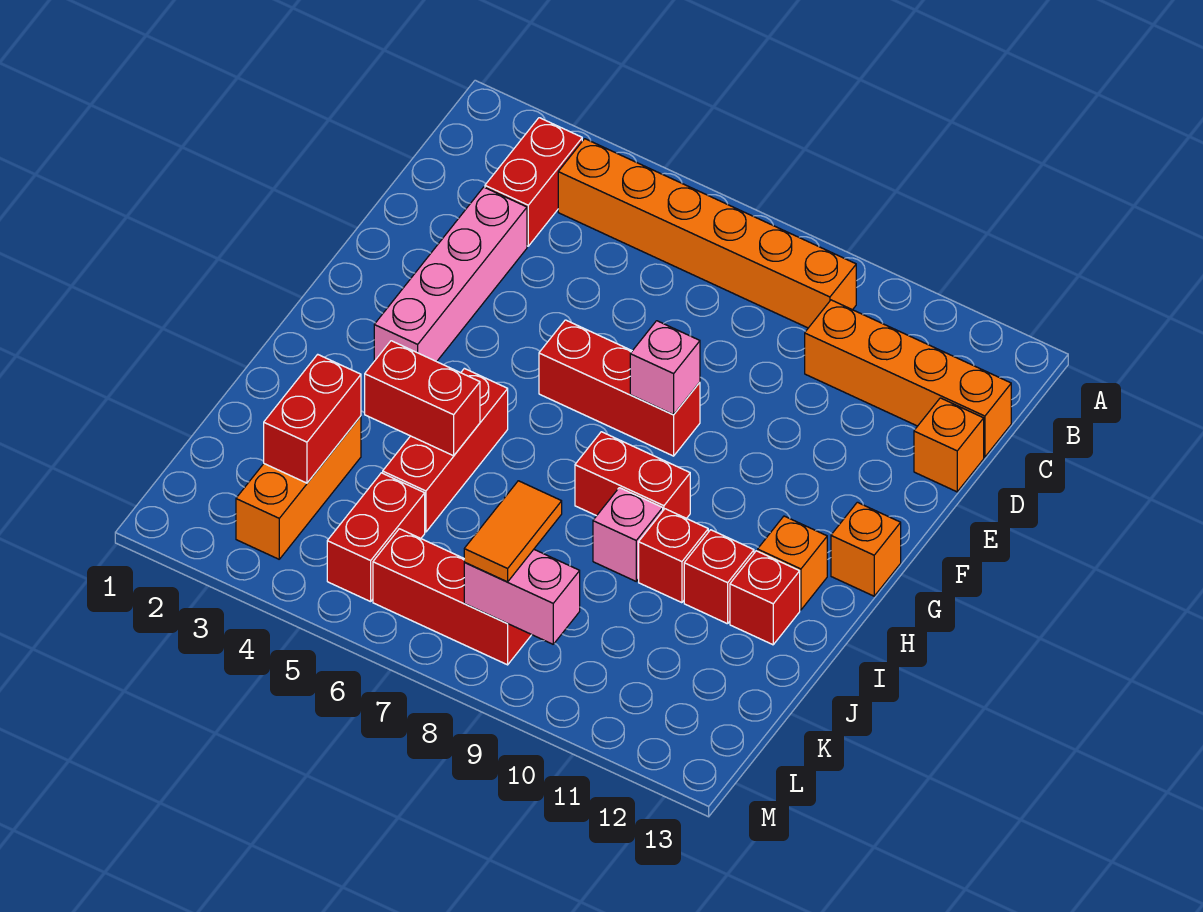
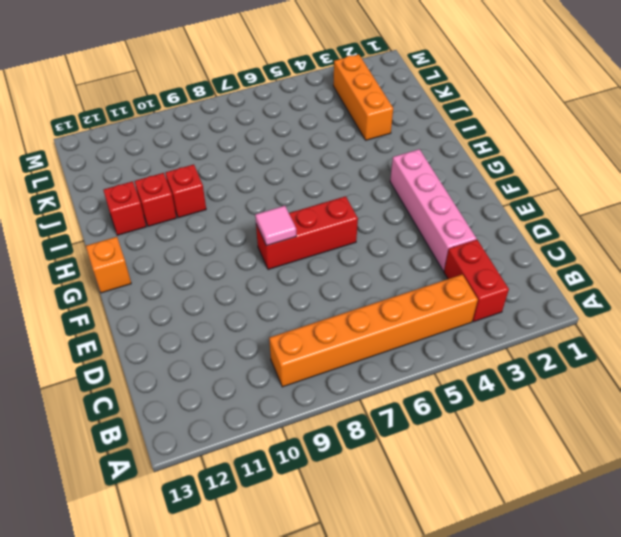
pink 1x1 tile [255,206,296,246] -> pink 1x1 brick [630,321,700,415]
none -> orange 1x4 brick [805,300,1011,457]
none -> orange 1x1 brick [914,398,984,492]
none -> red 1x3 brick [383,368,508,532]

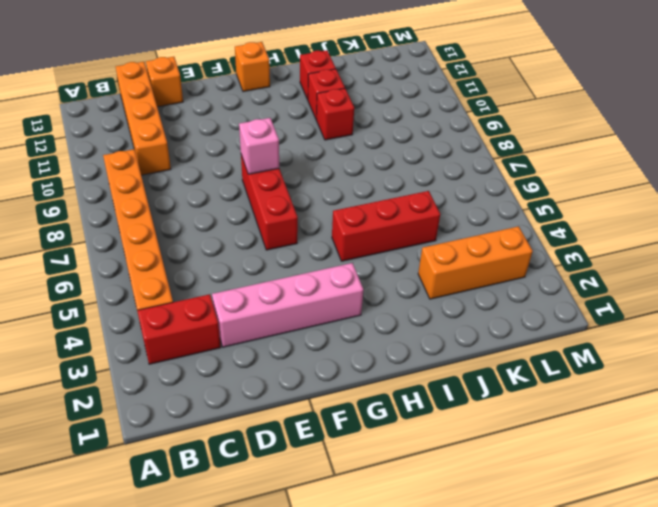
none -> red 1x2 brick [575,432,690,519]
none -> orange 1x1 brick [758,516,827,610]
none -> pink 1x1 brick [593,488,663,581]

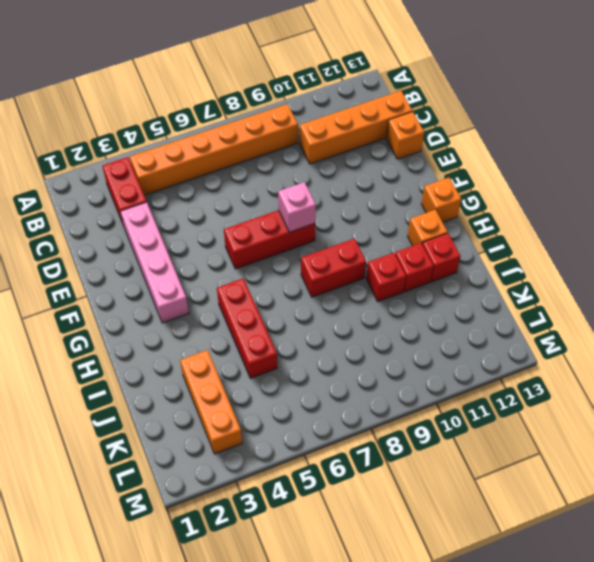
none -> pink 1x1 brick [593,488,663,581]
none -> red 1x2 brick [327,473,425,602]
none -> red 1x3 brick [373,529,531,665]

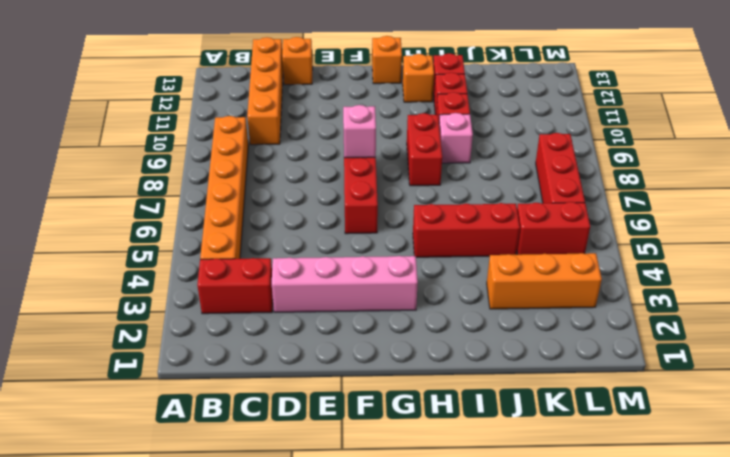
none -> red 1x2 brick [365,341,480,456]
none -> red 1x2 brick [264,354,361,483]
none -> pink 1x2 brick [464,550,580,644]

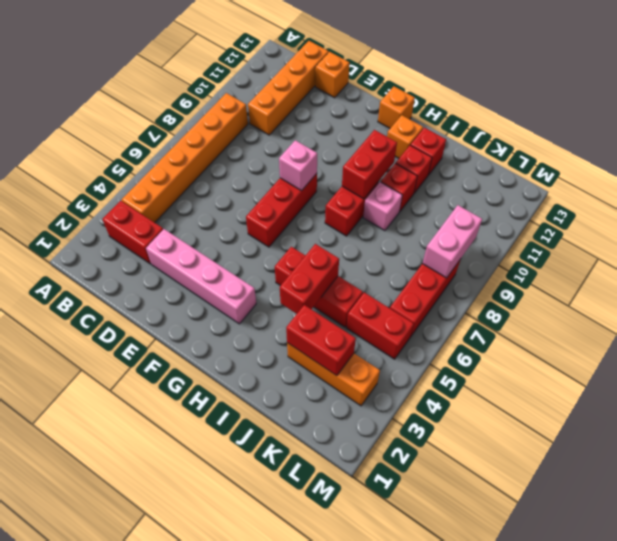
red 1x2 brick [342,130,397,199] -> none
none -> orange 1x2 tile [464,481,562,582]

